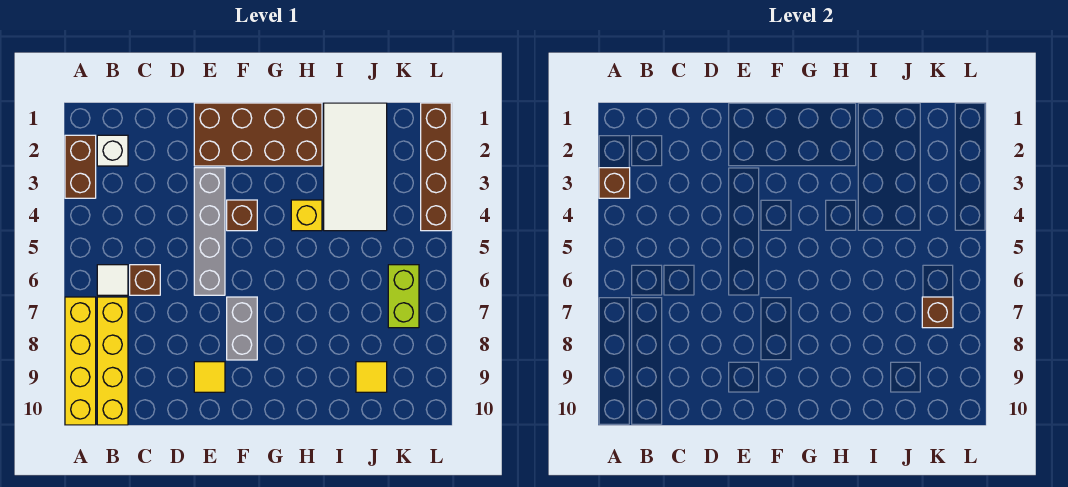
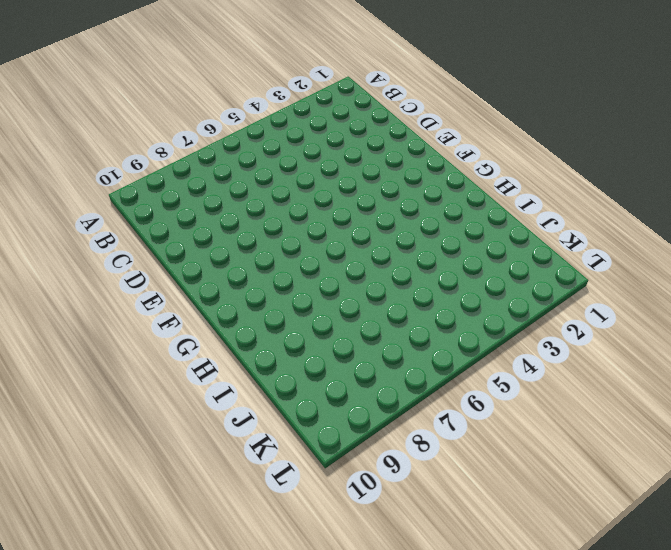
none -> brown 1x2 brick [65,135,96,198]
none -> yellow 1x4 brick [65,297,96,425]
none -> white 1x1 brick [97,135,128,166]

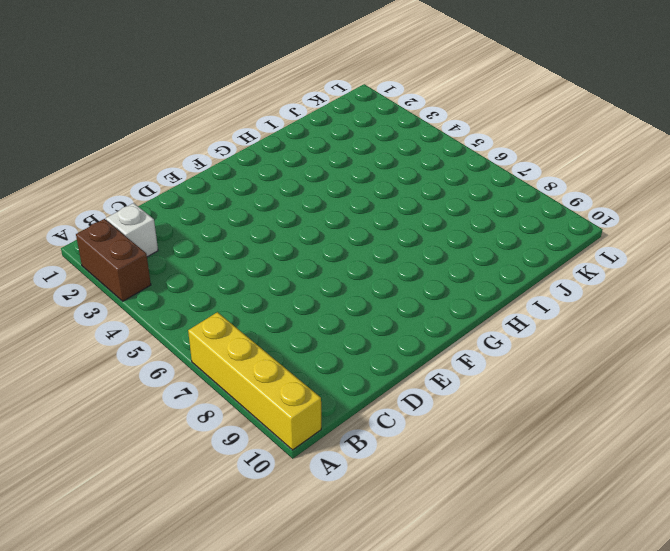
none -> white 1x1 tile [97,265,128,295]
none -> yellow 1x4 brick [97,297,128,425]
none -> brown 1x1 brick [130,265,160,295]

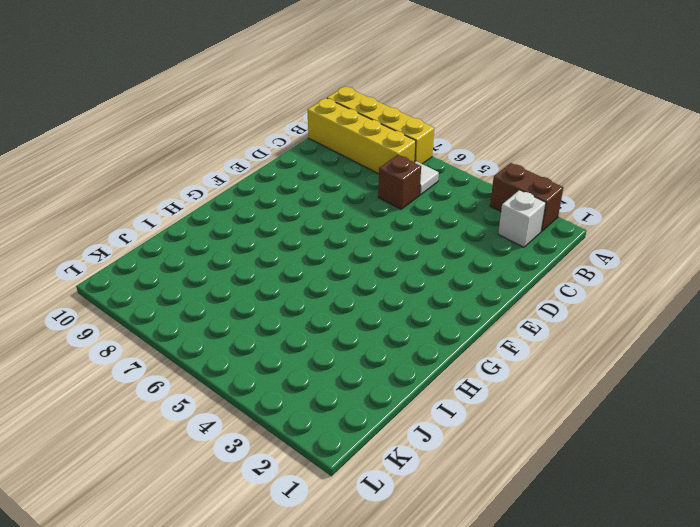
none -> brown 2x4 brick [194,103,322,166]
none -> grey 1x4 brick [194,168,225,295]
none -> yellow 1x1 tile [194,362,225,392]

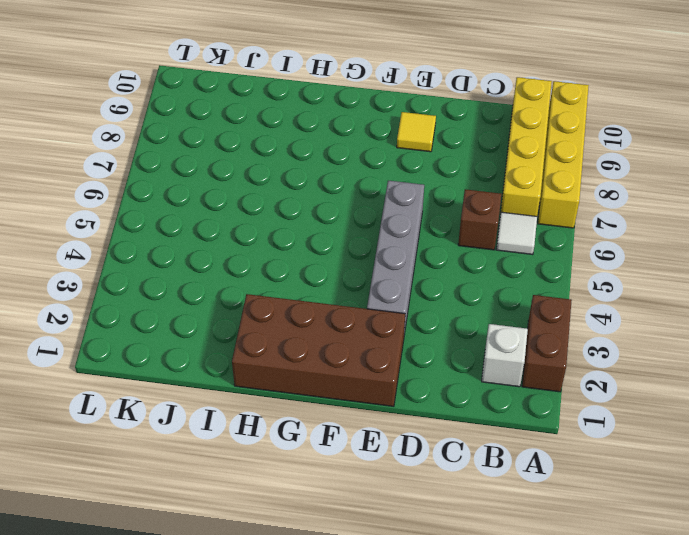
none -> brown 1x1 brick [227,200,257,231]
none -> grey 1x2 brick [227,297,257,360]
none -> yellow 1x1 brick [291,200,322,231]

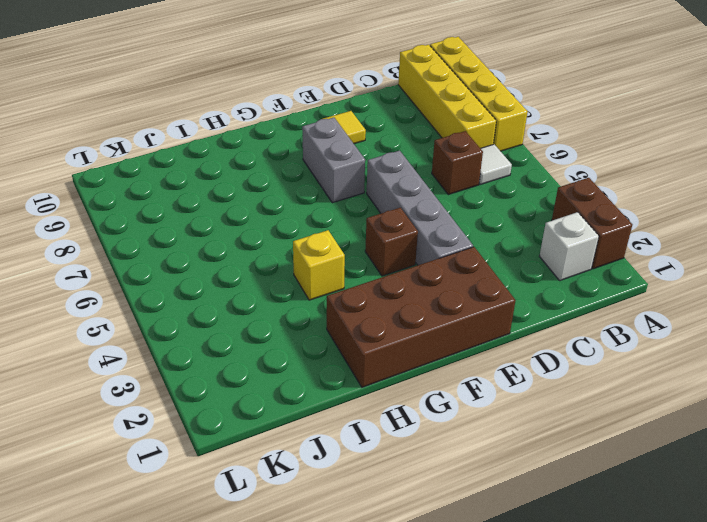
none -> white 2x4 tile [324,103,387,231]
none -> yellow 1x1 tile [356,362,387,392]
none -> lime 1x2 brick [388,265,419,328]

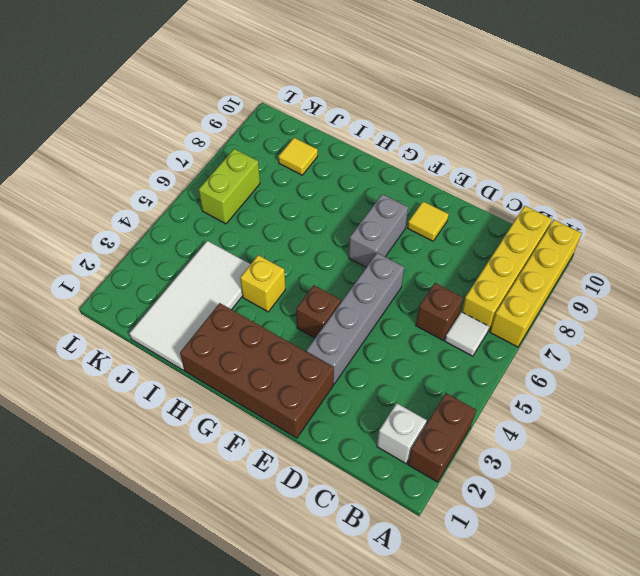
none -> brown 1x4 brick [421,103,451,231]
none -> brown 1x1 brick [599,168,630,198]
none -> brown 1x1 brick [922,297,953,328]

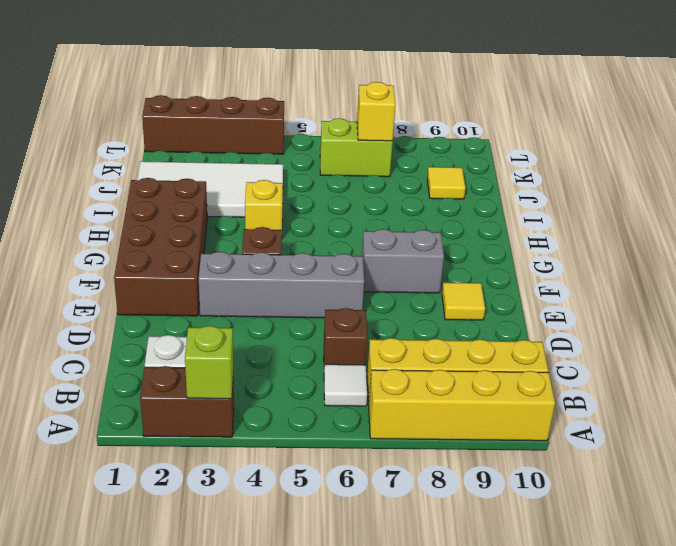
lime 1x1 brick [185,326,233,399] -> brown 1x1 brick [599,168,630,198]
yellow 1x1 brick [357,82,396,141] -> brown 1x1 brick [922,297,953,328]

